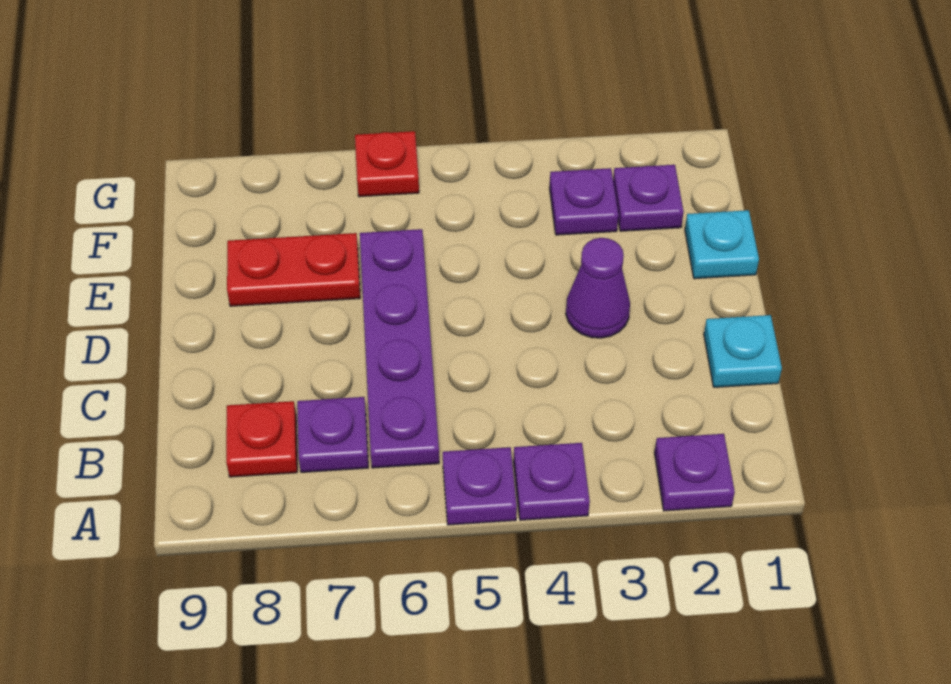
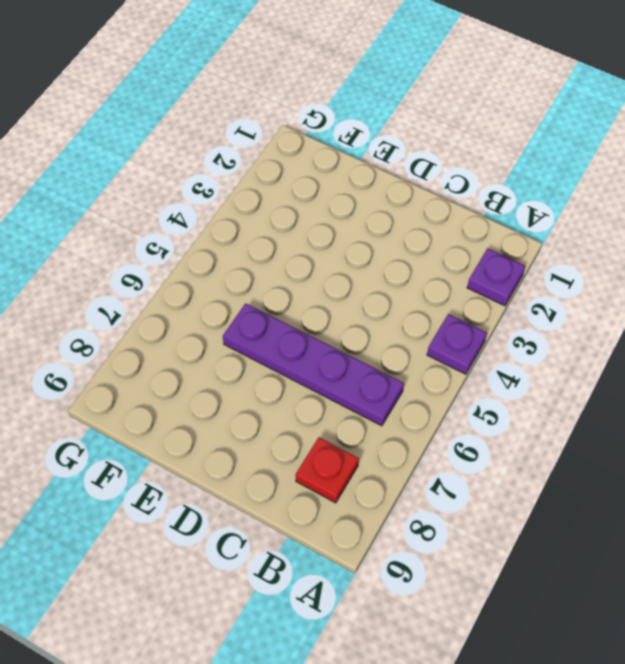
none -> purple 1x1 plate [443,447,517,525]
none -> purple 1x1 plate [297,397,368,472]
none -> cyan 1x1 plate [704,315,782,387]

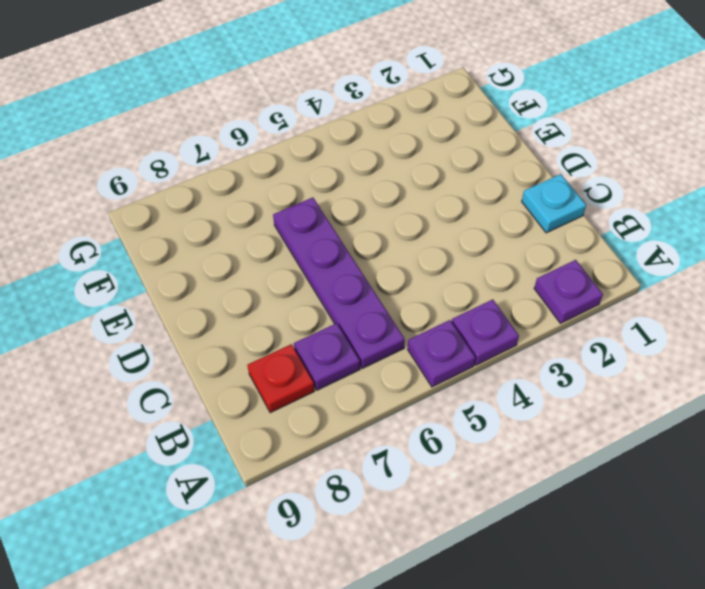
none -> purple 1x1 cone [566,238,630,338]
none -> cyan 1x1 plate [685,210,759,279]
none -> red 1x2 plate [227,233,360,306]

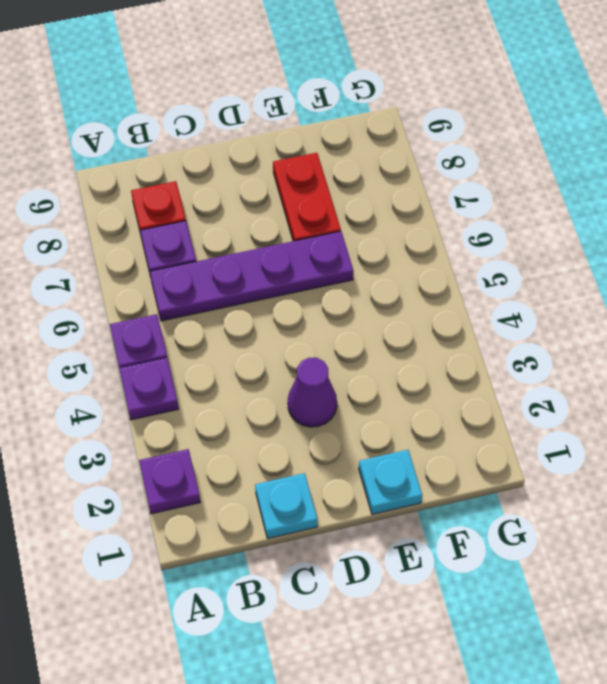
none -> purple 1x1 plate [613,165,684,231]
none -> purple 1x1 plate [550,168,619,235]
none -> red 1x1 plate [355,131,419,197]

